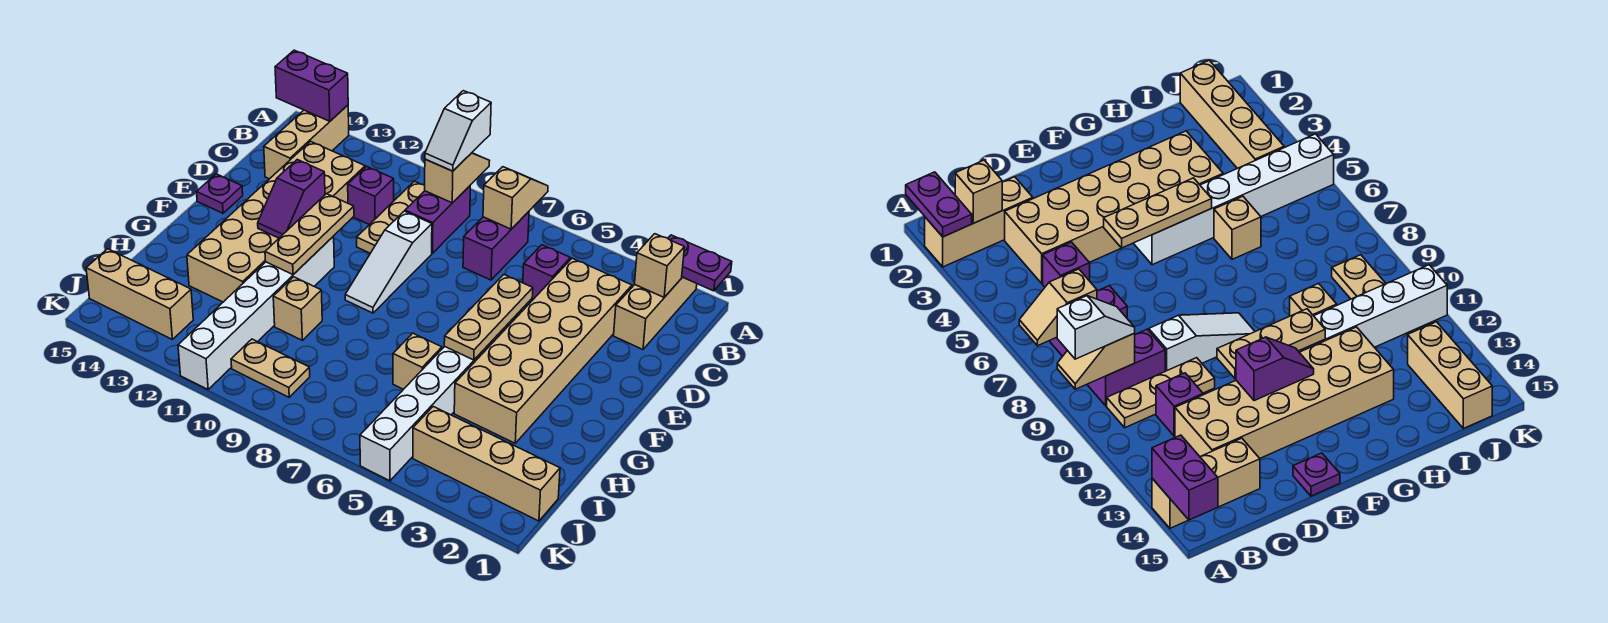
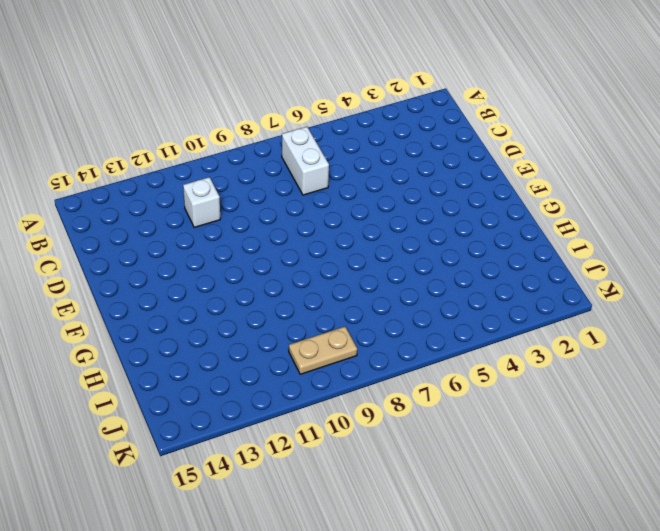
white 1x2 brick [282,127,329,195] -> purple 1x2 brick [463,212,529,280]
white 1x1 brick [183,177,220,228] -> purple 1x1 brick [348,167,394,225]
none -> tan 1x3 brick [614,277,697,349]
none -> tan 1x3 brick [264,105,349,179]
none -> purple 1x2 brick [405,186,470,253]

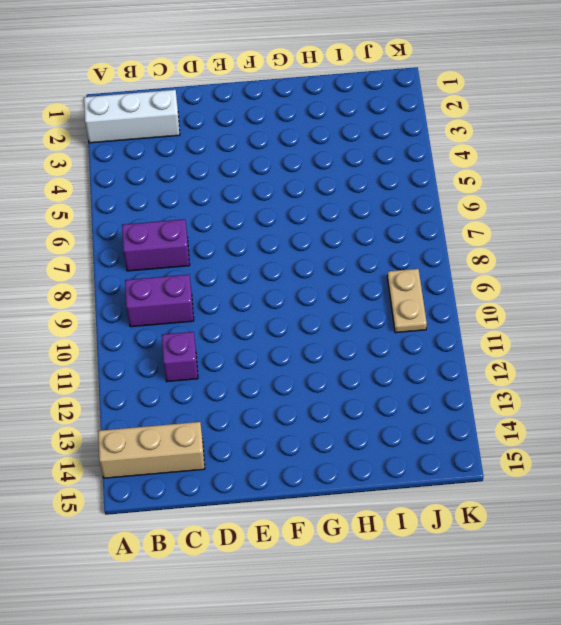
white 1x3 brick [84,90,180,143] -> tan 1x3 brick [614,277,697,349]
none -> tan 1x3 plate [357,181,425,253]
none -> tan 2x6 brick [454,258,632,443]
none -> purple 1x1 brick [523,245,570,299]

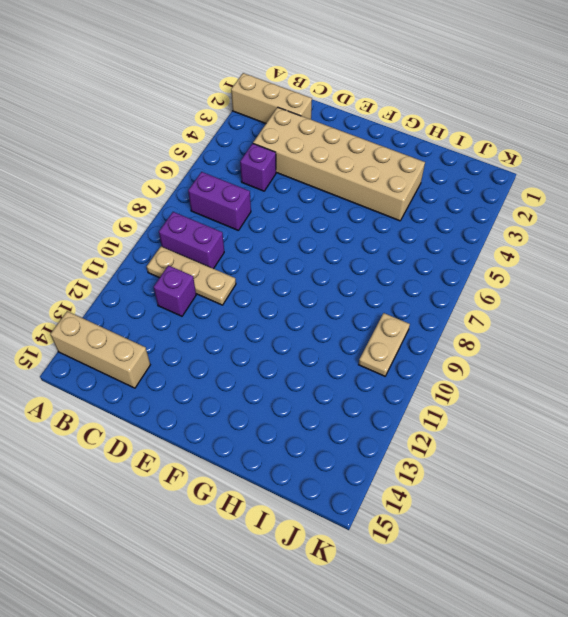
none -> tan 2x6 brick [187,141,365,302]
none -> white 1x3 slope [345,211,432,313]
none -> purple 1x1 plate [197,174,243,213]

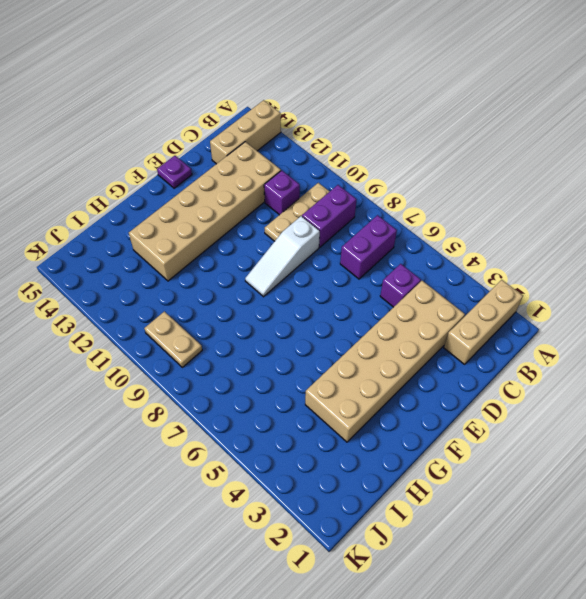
none -> white 1x6 brick [360,319,513,481]
none -> white 1x6 brick [178,236,334,389]
none -> tan 1x1 brick [393,333,442,389]

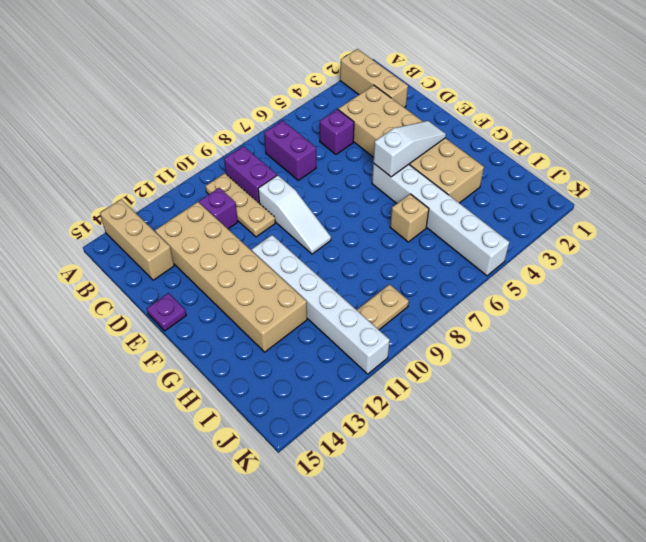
white 1x3 slope [373,121,446,177] -> tan 1x3 plate [444,275,533,360]
none -> tan 1x1 brick [273,277,322,340]
none -> tan 1x4 brick [413,407,560,521]
none -> tan 1x3 brick [86,249,193,339]

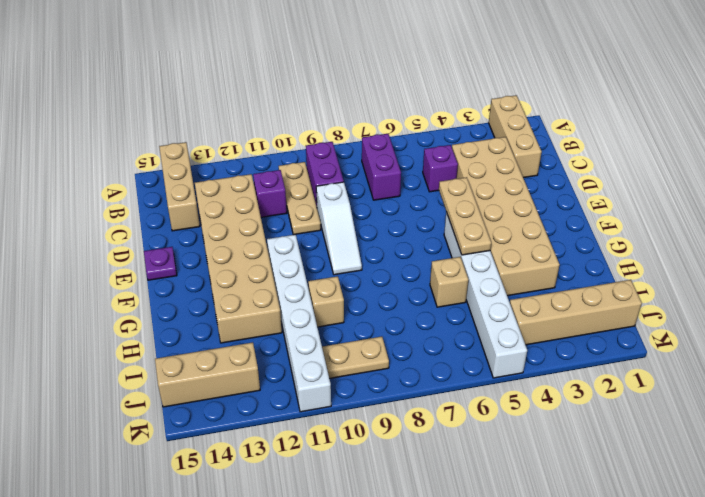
none -> purple 1x2 plate [668,235,732,291]
none -> tan 1x2 slope [483,167,548,229]
none -> tan 1x2 slope [425,153,489,203]

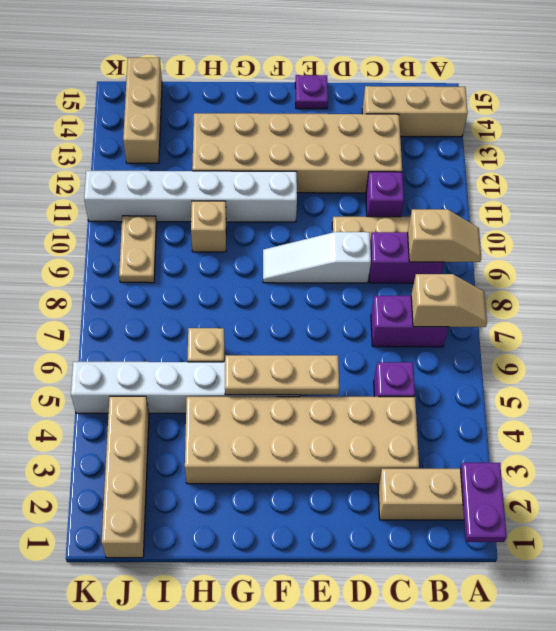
none -> purple 1x2 brick [275,50,348,121]
none -> tan 1x1 brick [635,234,685,297]
none -> tan 1x3 plate [265,194,354,274]

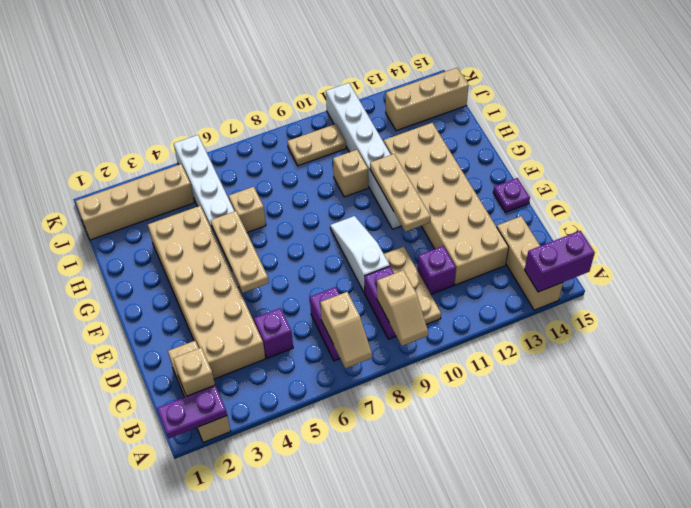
none -> purple 1x2 slope [258,160,325,238]
none -> white 1x2 slope [425,91,491,171]

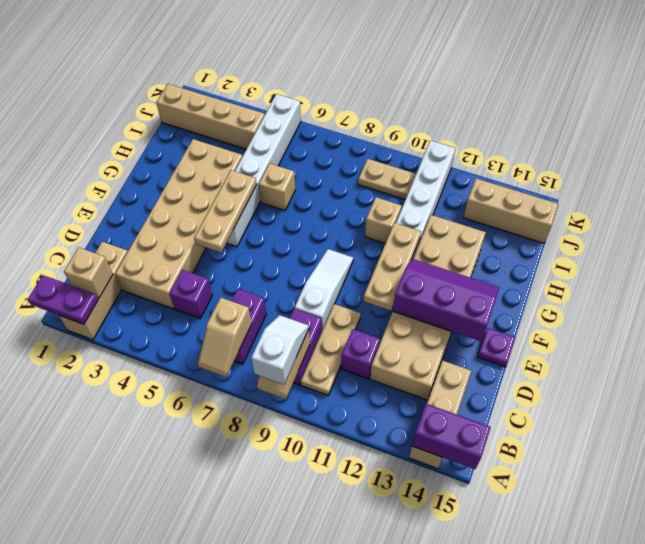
purple 2x3 slope [393,259,499,341] -> purple 1x2 slope [258,160,325,238]

